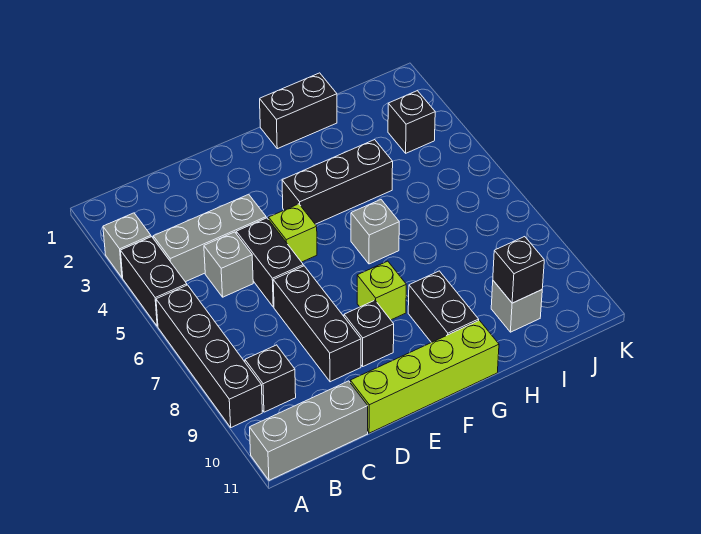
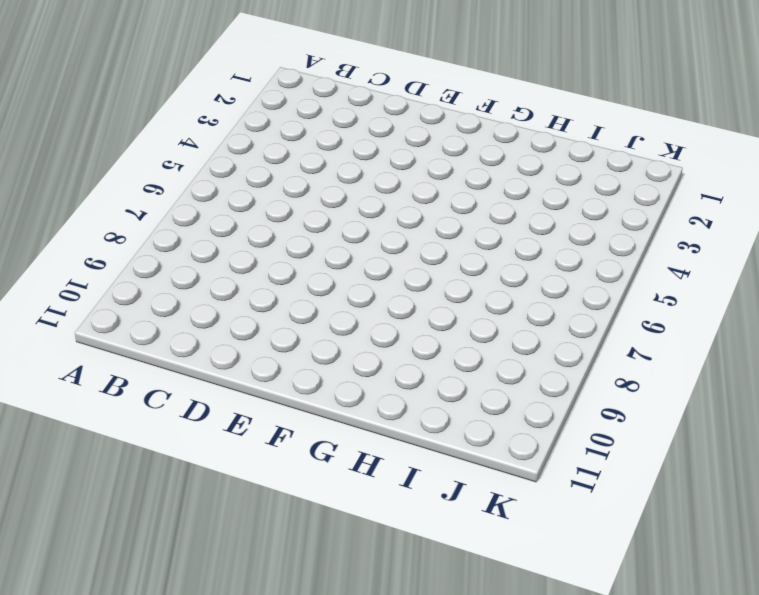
none -> grey 1x1 brick [103,213,151,278]
none -> black 1x2 brick [121,237,187,326]
none -> black 1x4 brick [156,285,262,427]

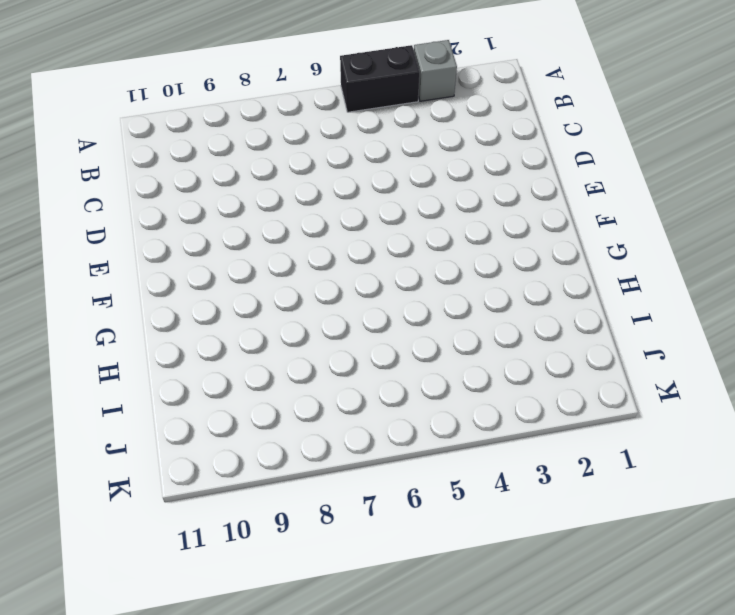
none -> black 1x4 brick [156,285,262,427]
none -> grey 1x3 brick [250,381,368,480]
none -> grey 1x3 brick [153,194,266,282]

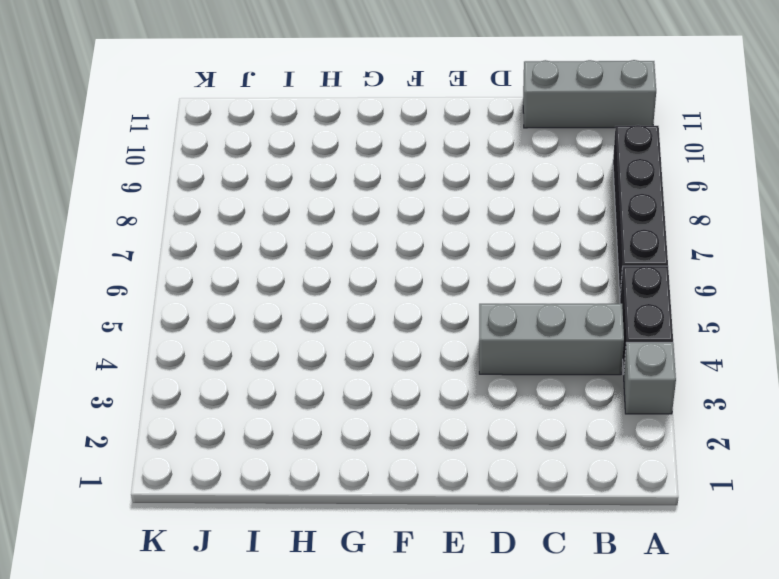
none -> black 1x1 brick [245,345,296,412]
none -> grey 1x1 brick [204,232,253,297]
none -> black 1x2 brick [236,218,303,307]

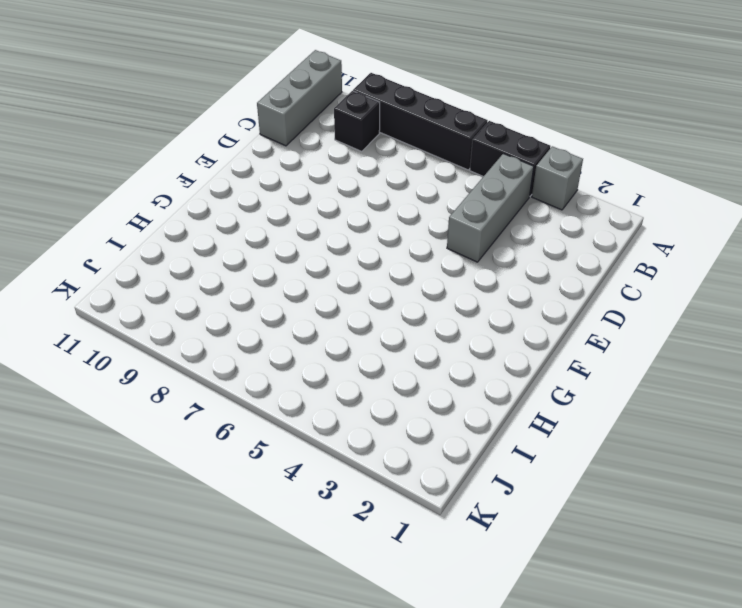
none -> grey 1x1 brick [204,232,253,297]
none -> black 1x2 brick [236,218,303,307]
none -> black 1x3 brick [273,266,361,382]

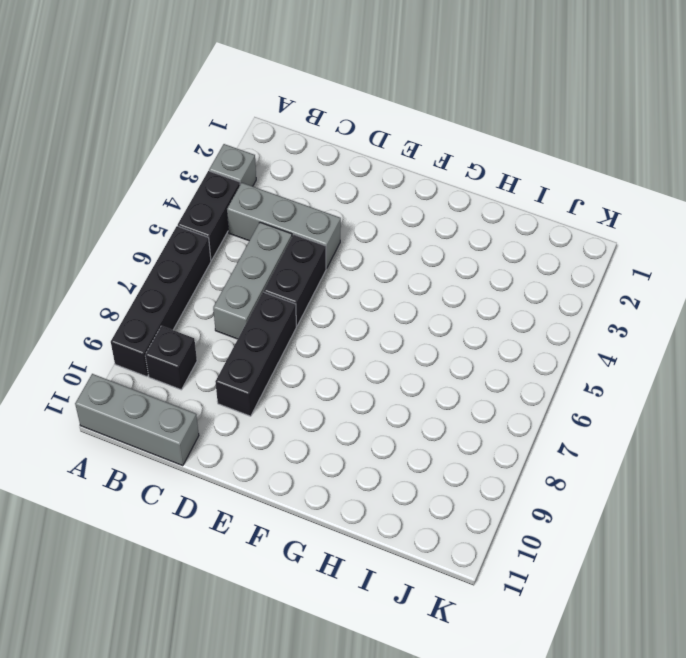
grey 1x3 brick [213,222,292,339] -> grey 1x1 brick [204,232,253,297]
none -> lime 1x4 brick [350,320,499,433]
none -> lime 1x1 brick [269,204,317,262]
none -> black 1x1 brick [344,300,394,366]

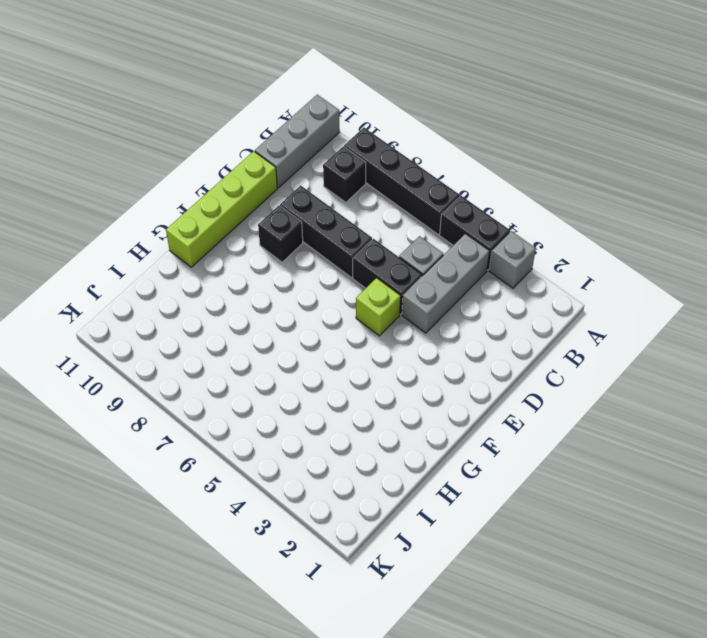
none -> black 1x3 brick [282,140,393,224]
none -> lime 1x1 brick [357,261,406,320]
none -> black 1x2 brick [260,73,337,149]

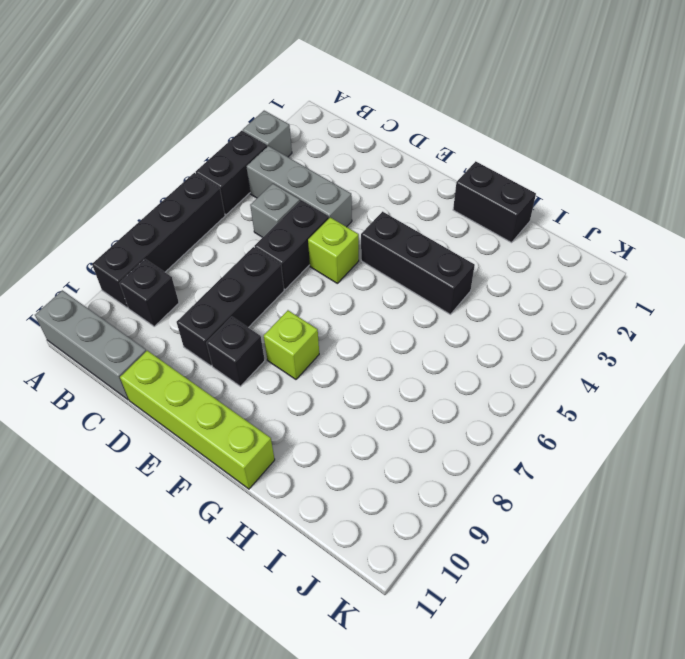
none -> grey 1x1 brick [351,200,399,264]
none -> black 1x2 brick [408,271,479,343]
none -> grey 1x1 brick [491,281,542,332]

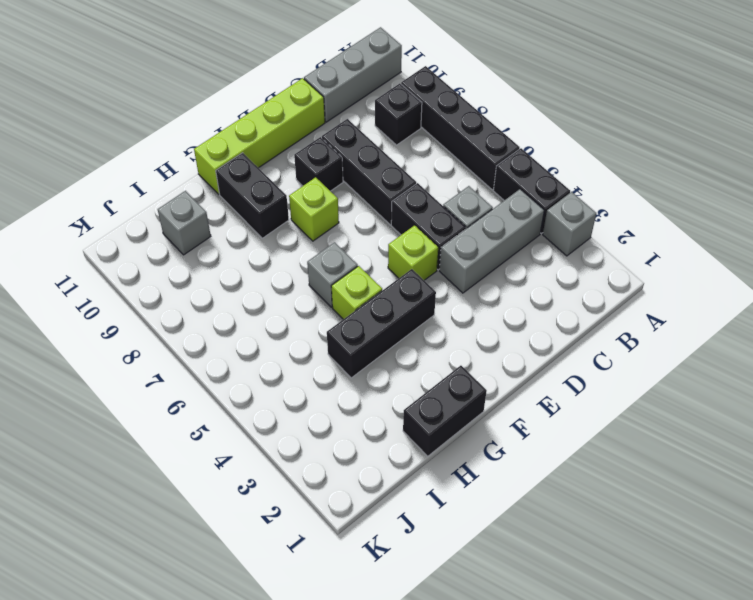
lime 1x1 brick [331,266,382,319] -> none
none -> black 1x1 brick [388,91,435,153]
none -> black 1x1 brick [493,237,544,303]

